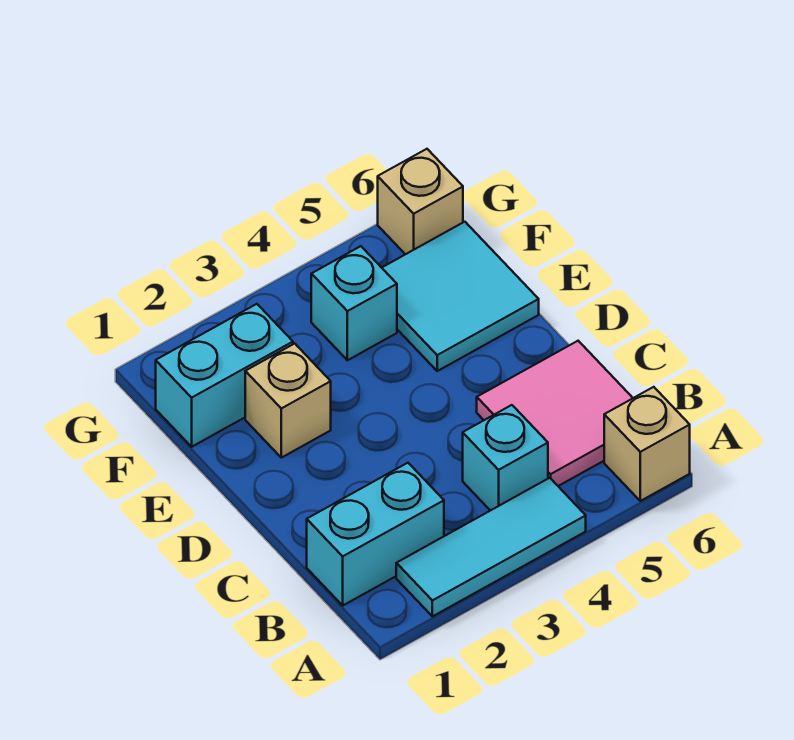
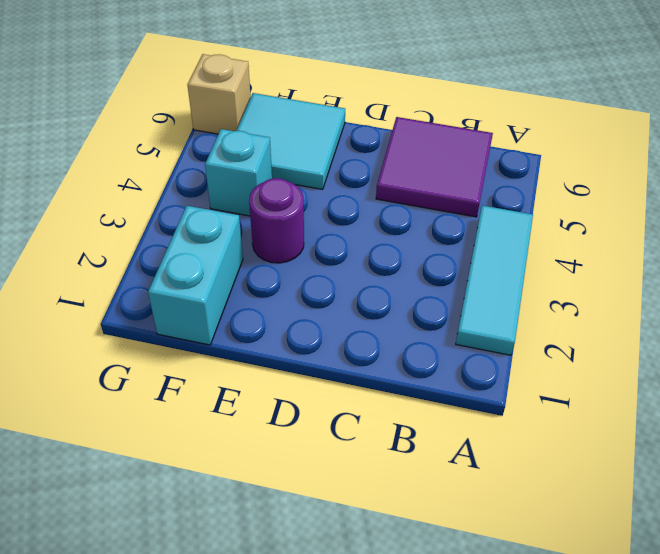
purple 2x2 tile [376,117,493,217] -> pink 2x2 tile [477,341,633,486]
purple 1x1 round brick [249,178,304,263] -> none
none -> tan 1x1 brick [604,387,690,501]
none -> cyan 1x2 brick [307,463,444,605]

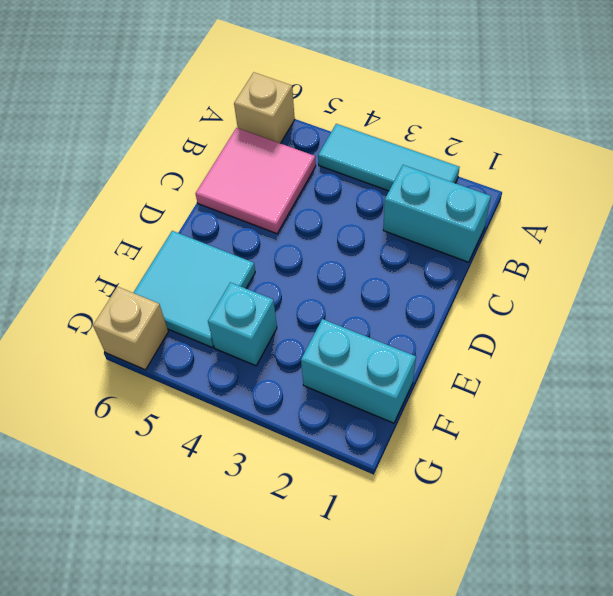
none -> cyan 1x1 brick [463,405,548,511]
none -> tan 1x1 brick [245,344,331,458]

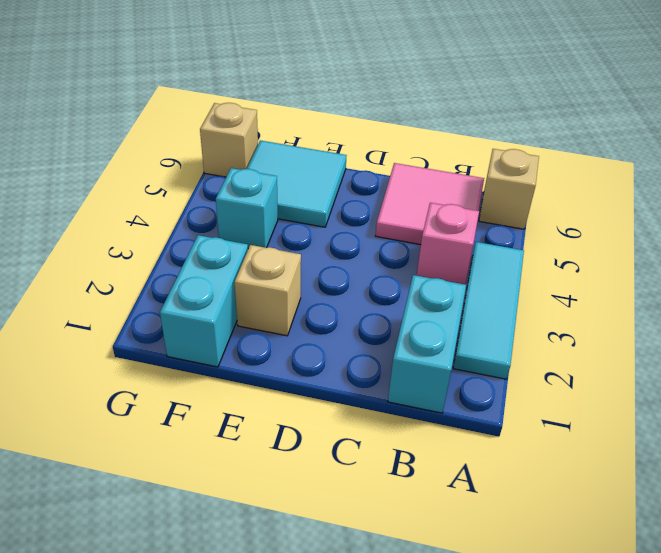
pink 1x1 brick [417,203,479,285] -> cyan 1x1 brick [463,405,548,511]

